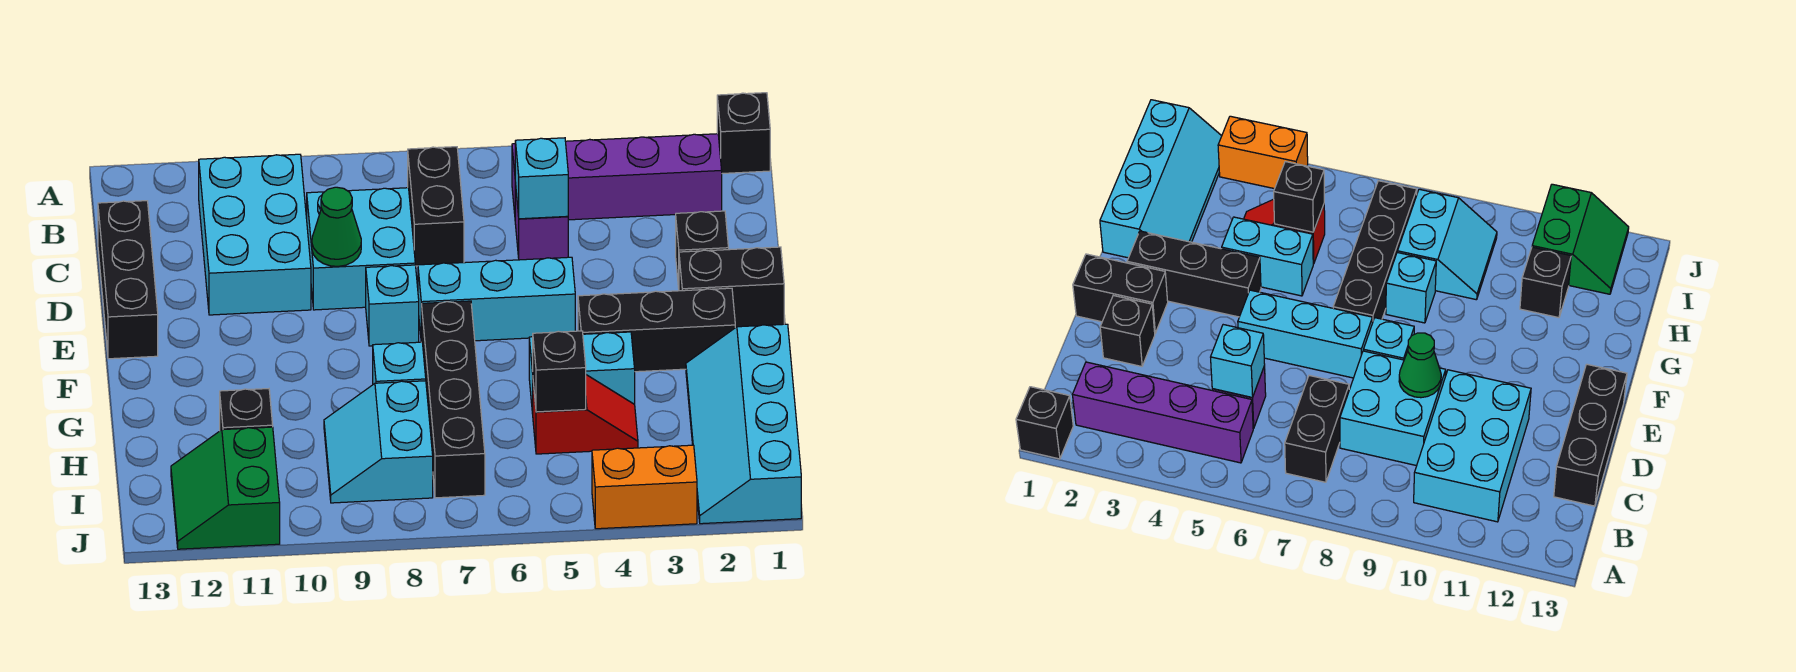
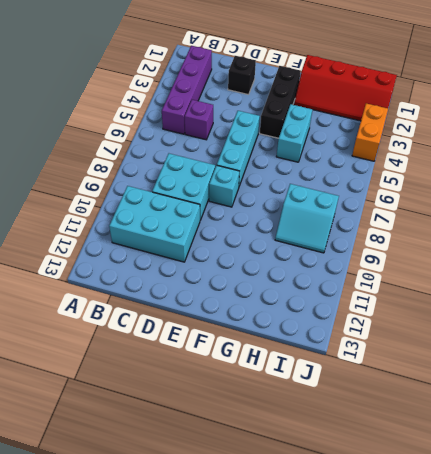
red 2x4 slope [294,55,397,121] -> cyan 2x4 slope [686,324,801,524]
none -> black 1x1 brick [717,93,770,173]
none -> black 1x2 brick [408,147,464,266]
none -> black 1x3 brick [98,201,158,359]

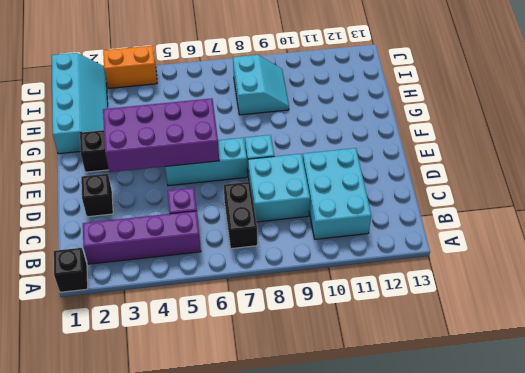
purple 2x4 brick [103,98,219,172] -> none
none -> black 1x3 brick [98,201,158,359]
none -> black 1x2 brick [679,247,784,328]
none -> black 1x4 brick [421,301,485,498]

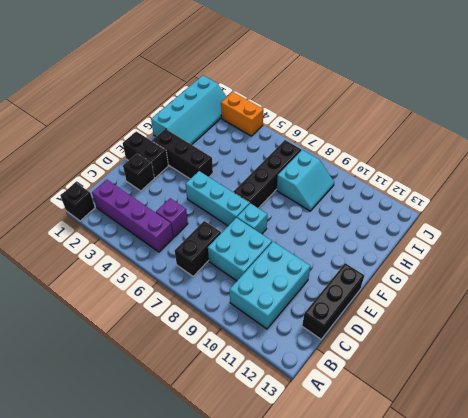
none -> cyan 1x2 brick [529,332,635,414]
none -> cyan 1x1 brick [373,342,426,384]
none -> red 1x2 slope [533,375,638,454]

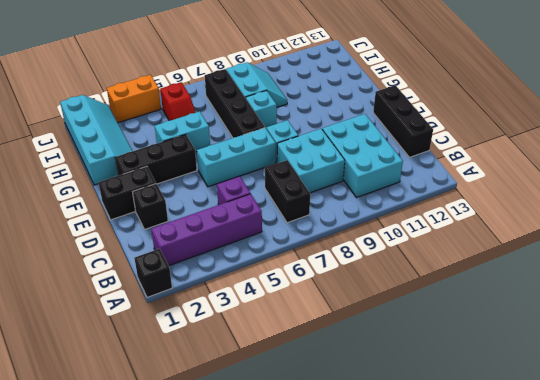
red 1x2 slope [160,82,196,121] -> red 1x2 slope turned to [533,375,638,454]
none -> black 1x1 brick [220,389,273,431]
none -> green 2x2 slope [171,427,280,549]
none -> cyan 1x1 brick [515,138,568,219]

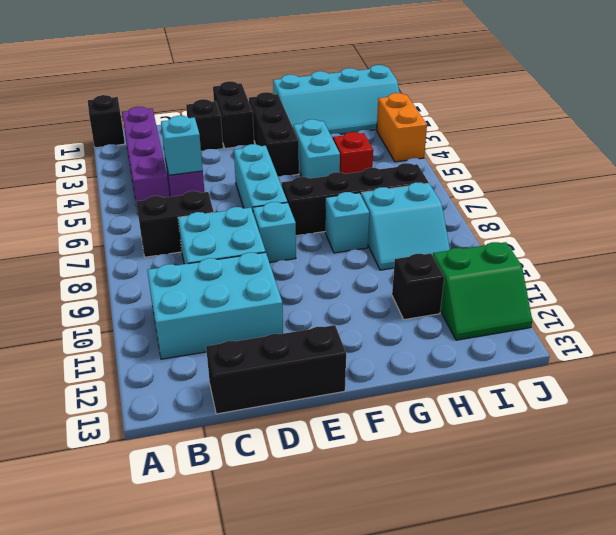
none -> green 1x1 cone [312,187,361,266]
none -> black 1x1 brick [533,331,586,412]

